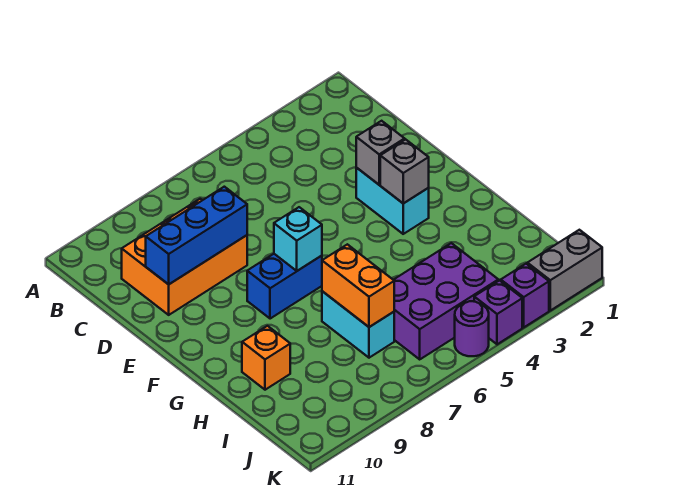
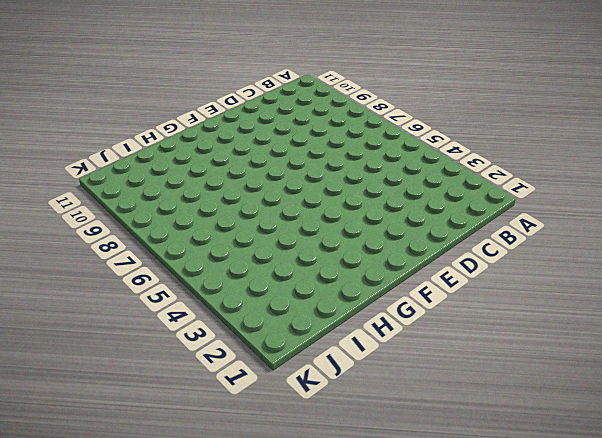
none -> orange 2x3 brick [122,199,247,315]
none -> cyan 1x2 brick [356,168,429,234]
none -> blue 1x2 brick [247,254,322,319]

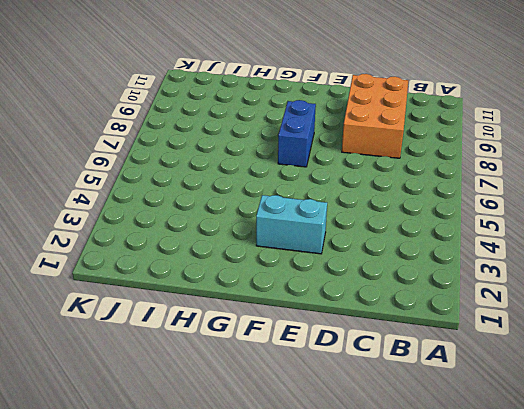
none -> cyan 1x2 brick [322,291,394,358]
none -> orange 1x1 brick [242,326,290,390]
none -> purple 2x3 brick [394,243,498,359]

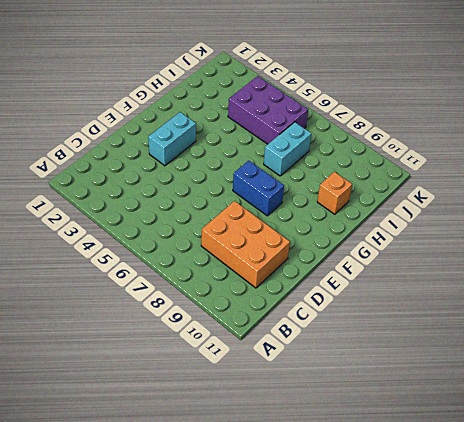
none -> grey 1x2 brick [527,230,602,311]
none -> purple 1x1 brick [501,264,549,327]
none -> purple 1x1 brick [474,281,522,344]

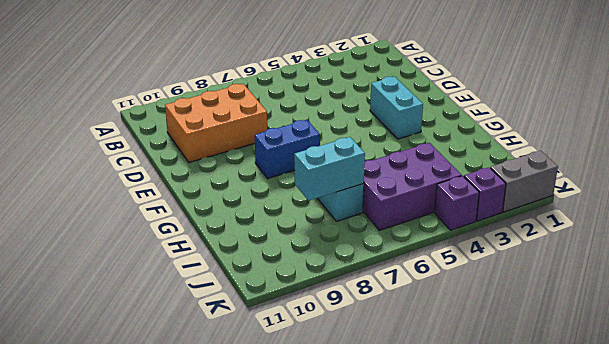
cyan 1x2 brick [294,137,365,201] -> orange 1x2 brick [322,244,394,327]
none -> orange 1x1 brick [242,326,290,390]
none -> purple 1x1 round brick [455,301,489,356]
none -> blue 1x3 brick [146,187,247,284]

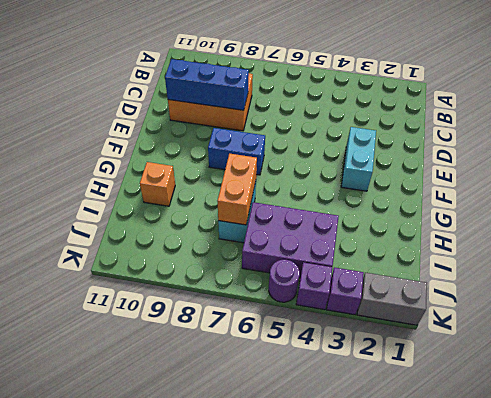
none -> grey 1x1 brick [356,121,405,185]
none -> grey 1x1 brick [380,139,429,203]
none -> cyan 1x1 brick [274,207,322,271]

